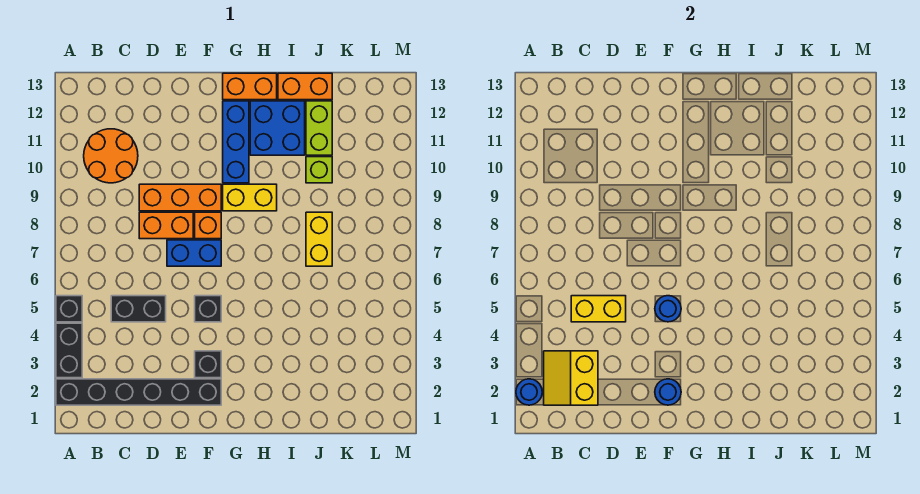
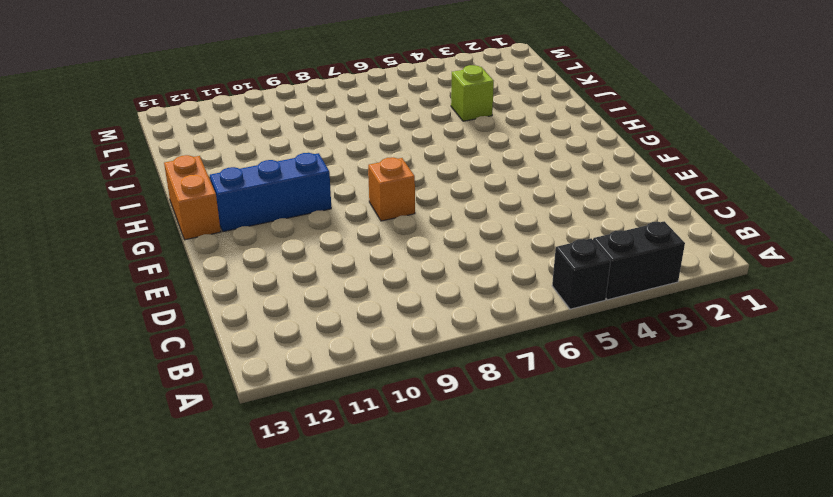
lime 1x1 brick [451,65,494,121] -> lime 1x1 brick moved to [306,157,332,183]
none -> black 1x6 brick [56,379,221,405]
none -> orange 2x2 round brick [84,129,138,183]
none -> black 1x2 brick [111,296,166,322]

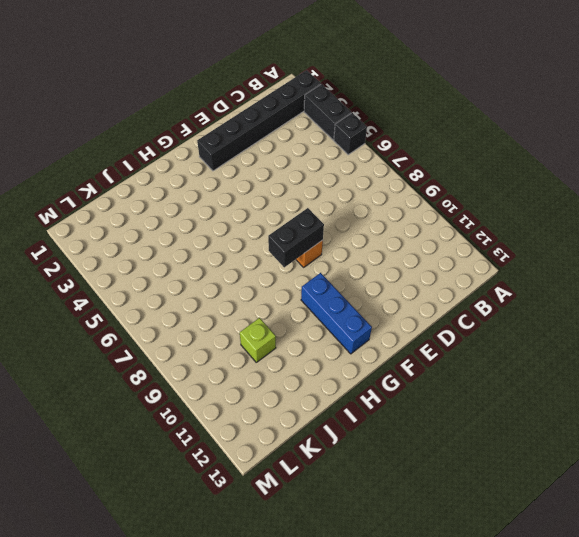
black 1x2 brick [268,208,324,267] -> black 1x2 brick moved to [111,296,166,322]
none -> orange 2x2 round brick [84,129,138,183]
none -> orange 1x2 brick [139,212,193,239]
none -> orange 1x3 brick [139,184,221,211]

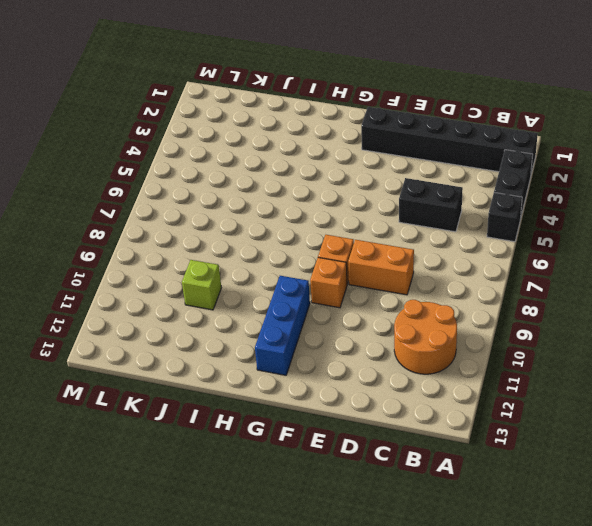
orange 1x1 brick [310,257,347,308] -> orange 1x3 brick [139,184,221,211]
none -> blue 1x2 brick [167,240,221,266]
none -> black 1x1 brick [195,351,221,378]
none -> black 1x1 brick [195,296,221,322]

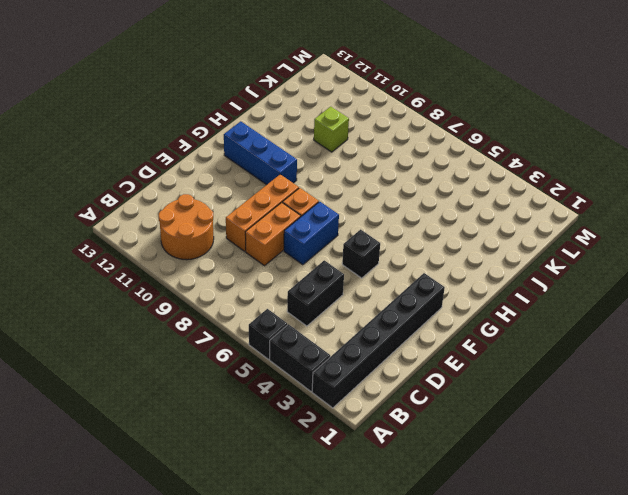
none -> black 1x1 brick [195,351,221,378]
none -> yellow 1x2 brick [223,184,277,211]
none -> orange 1x2 brick [223,73,277,100]

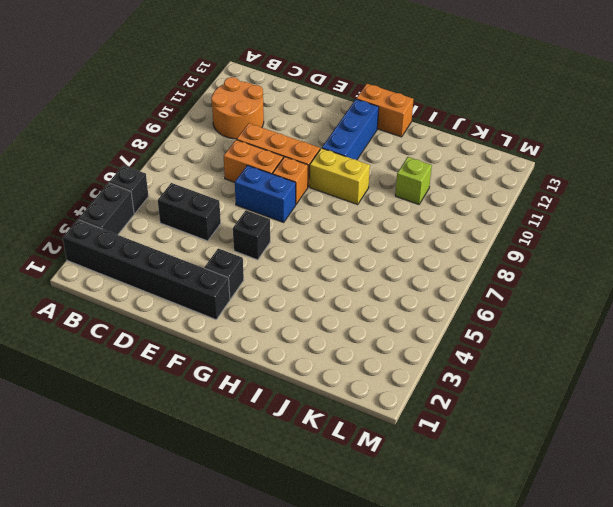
none -> blue 2x2 brick [250,101,305,155]
none -> orange 1x2 brick [278,73,332,100]
none -> yellow 1x2 brick [306,212,332,266]

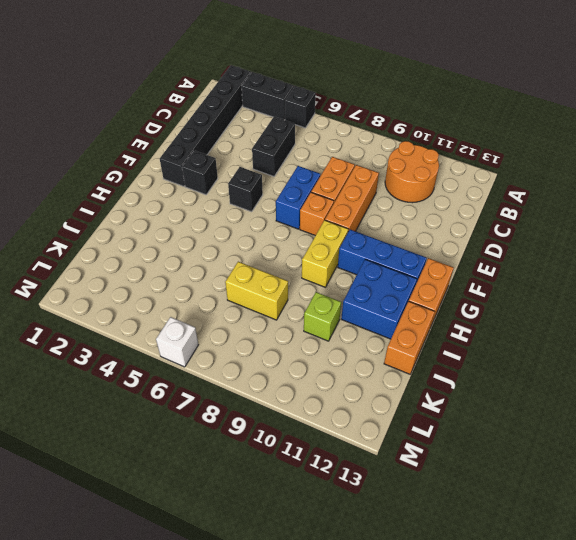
white 1x1 brick [156,317,198,367] -> none
none -> lime 1x2 brick [306,101,332,155]
none -> blue 1x1 round brick [516,379,542,405]
none -> yellow 2x2 slope [544,351,598,405]

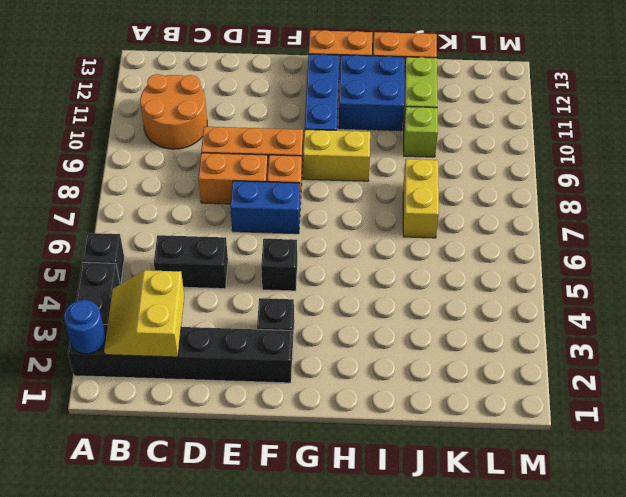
none -> yellow 1x2 brick [571,296,626,322]
none -> blue 1x1 round brick [655,379,681,405]
none -> blue 1x1 round brick [655,296,681,322]

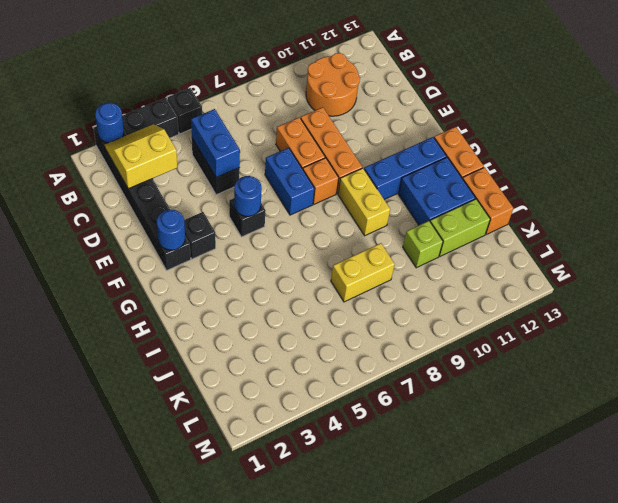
blue 1x2 brick [191,109,240,177] -> yellow 1x2 brick [571,296,626,322]

